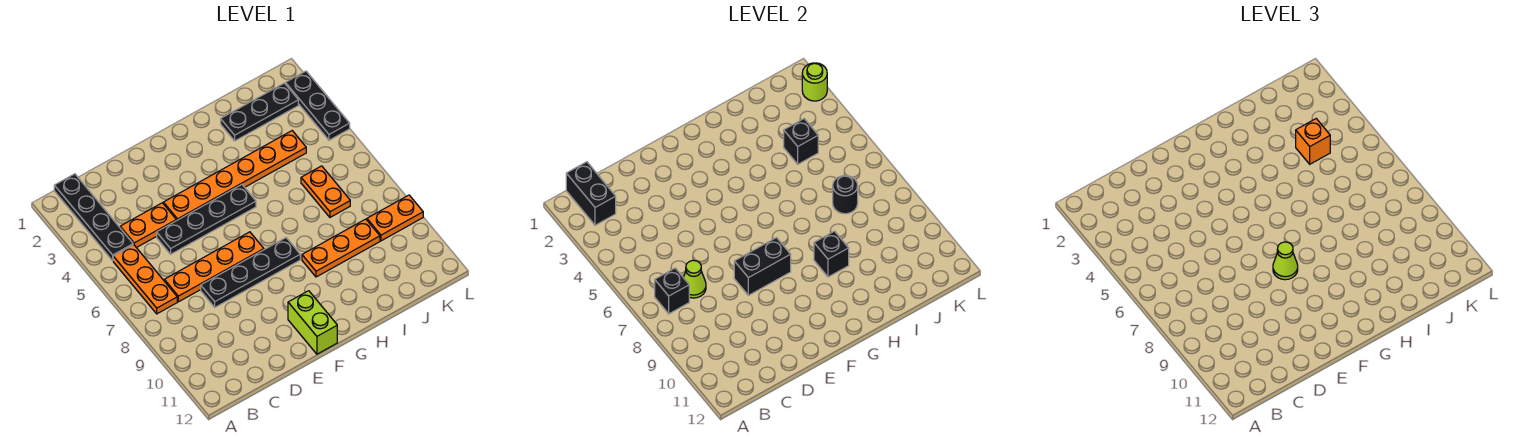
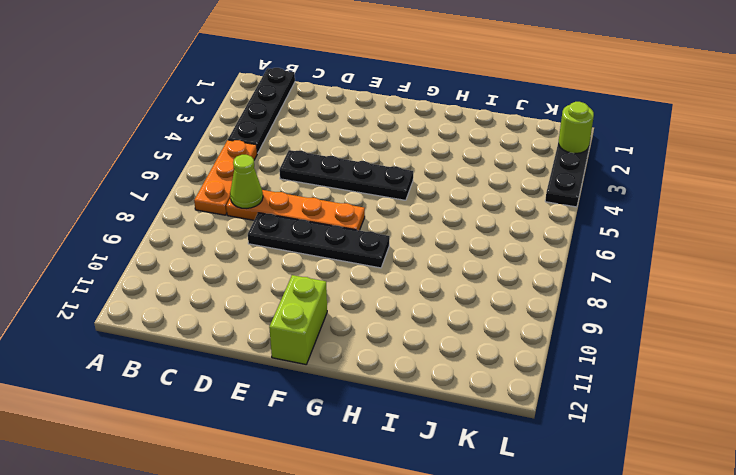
none -> orange 1x2 plate [120,203,176,248]
none -> orange 1x6 plate [163,131,306,221]
none -> orange 1x3 plate [302,219,380,277]

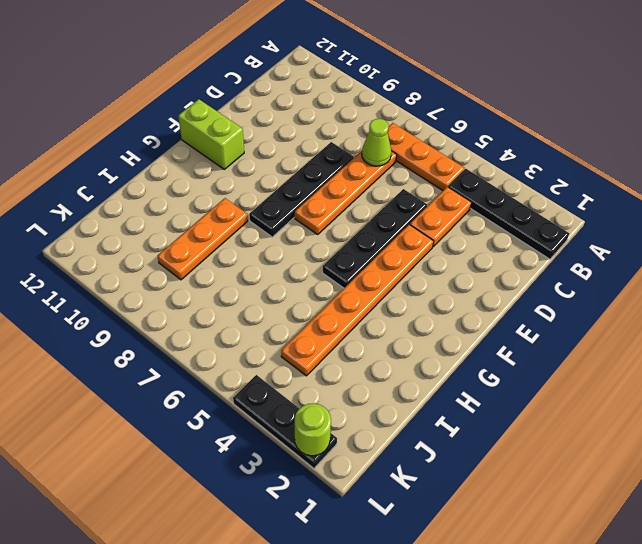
none -> black 1x3 plate [221,83,298,141]
none -> orange 1x2 plate [301,166,350,217]
none -> orange 1x2 plate [367,195,423,241]

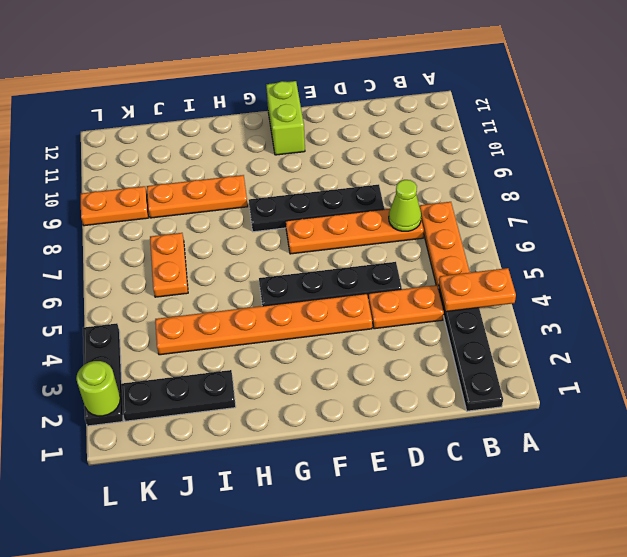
orange 1x2 plate [439,268,516,312] -> none
none -> black 1x2 brick [566,162,616,225]
none -> black 1x1 brick [655,268,689,314]
none -> black 1x2 brick [734,238,791,295]

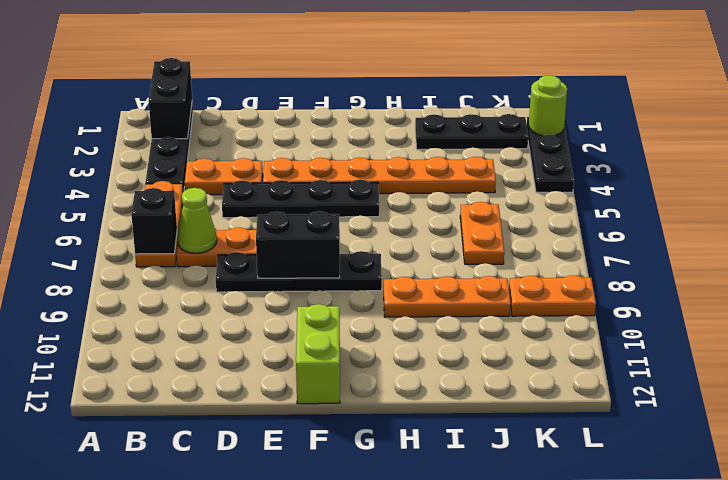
none -> black 1x1 brick [814,231,849,277]
none -> black 1x1 brick [784,119,818,164]
none -> black 1x1 round brick [833,176,858,214]

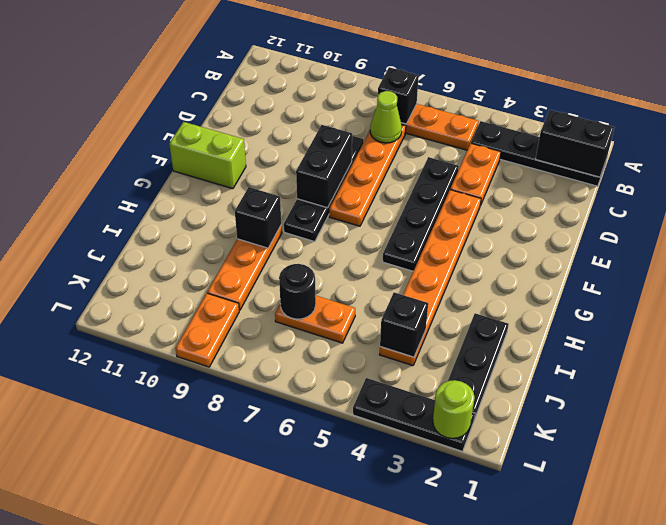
none -> lime 1x1 cone [1273,242,1298,280]
none -> orange 1x1 brick [1296,119,1330,164]

